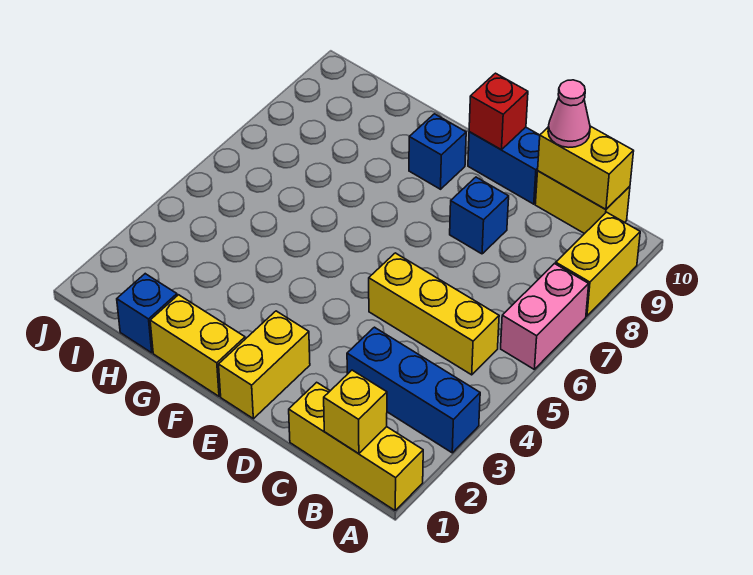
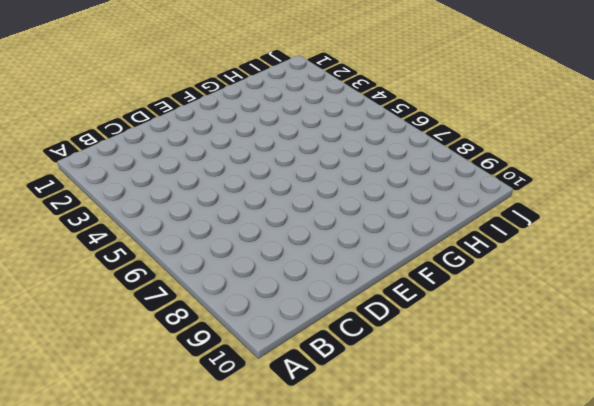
none -> yellow 1x3 brick [289,382,423,510]
none -> blue 1x3 brick [347,327,480,453]
none -> pink 1x2 brick [501,264,589,369]

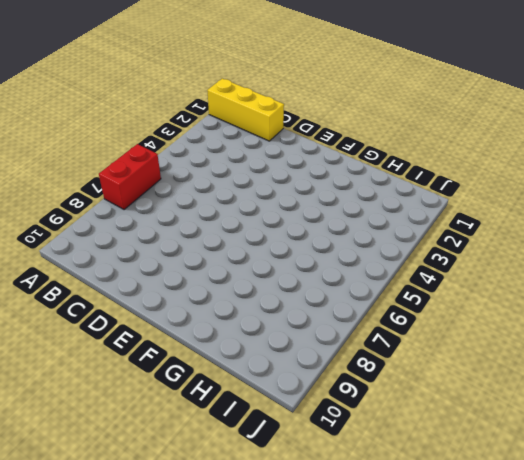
red 1x2 brick [99,144,161,210] -> pink 1x2 brick [501,264,589,369]
none -> blue 1x3 brick [347,327,480,453]
none -> yellow 1x2 brick [556,212,640,316]
none -> yellow 1x3 brick [369,253,499,375]

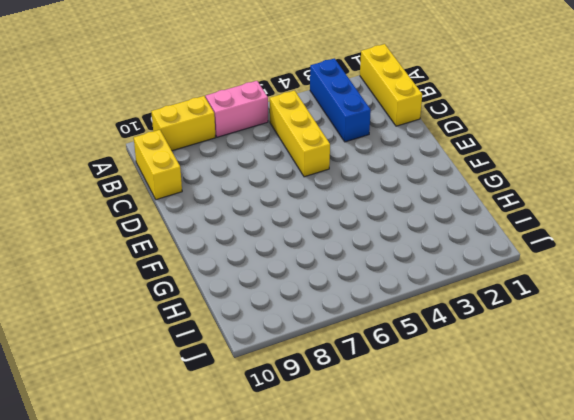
none -> blue 1x1 brick [450,177,509,254]
none -> blue 1x2 brick [468,127,540,204]
none -> yellow 1x2 brick [219,311,310,419]

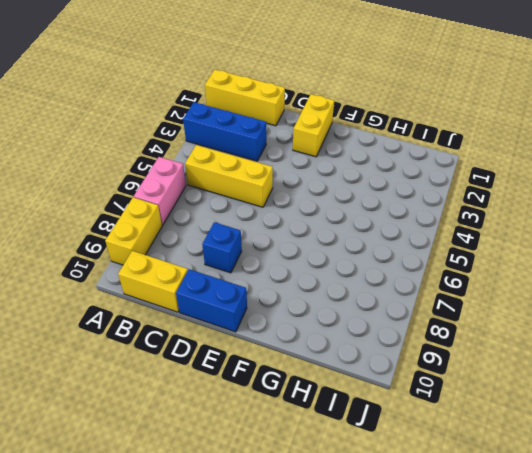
none -> yellow 1x2 brick [150,295,245,396]
none -> blue 1x1 brick [409,114,466,189]
none -> blue 1x1 brick [117,274,177,353]

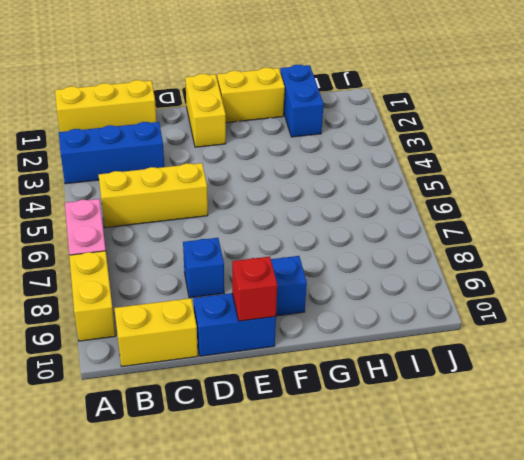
blue 1x2 brick [280,65,324,137] -> blue 1x1 brick [117,274,177,353]
none -> yellow 1x1 brick [324,370,387,454]
none -> yellow 1x2 brick [538,126,634,209]
none -> pink 1x1 cone [548,80,590,147]

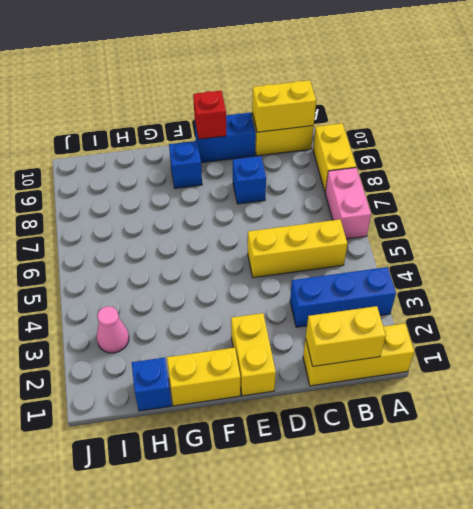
yellow 1x2 brick [306,306,386,366] -> yellow 1x1 brick [324,370,387,454]
pink 1x1 cone [97,306,129,353] -> pink 1x1 cone moved to [548,80,590,147]

